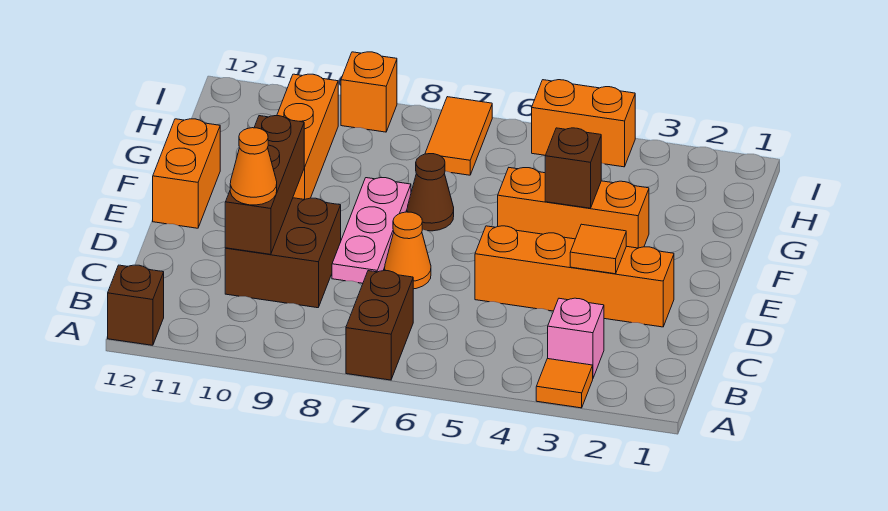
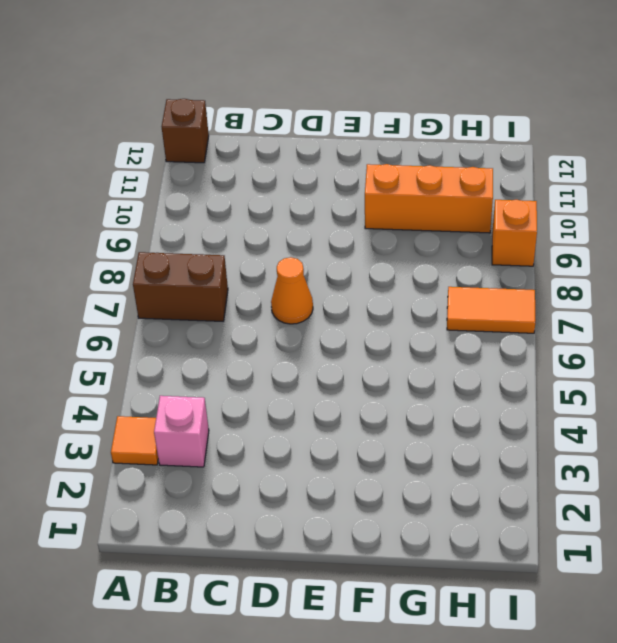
none -> brown 2x2 brick [225,198,341,308]
none -> orange 1x4 brick [475,226,674,327]
none -> pink 1x3 plate [332,178,411,283]

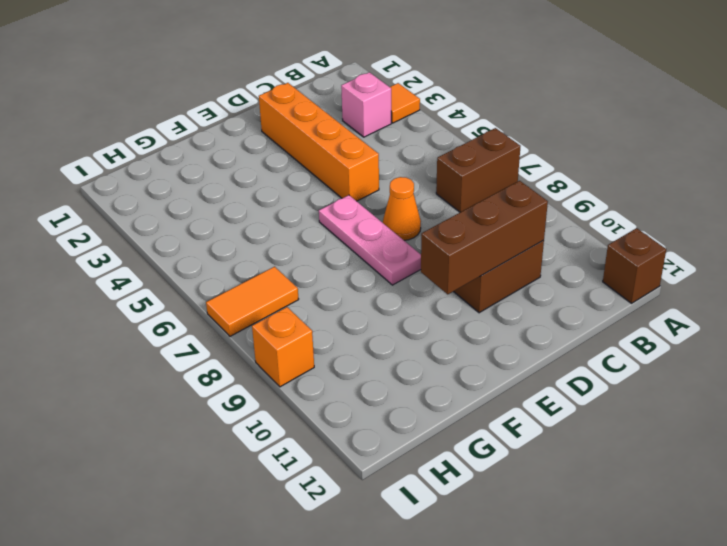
pink 1x3 plate [319,195,421,285] -> pink 1x3 plate turned to [332,178,411,283]
none -> orange 1x2 brick [153,119,220,228]
none -> orange 1x3 brick [498,168,649,248]
none -> brown 1x1 cone [407,154,454,231]

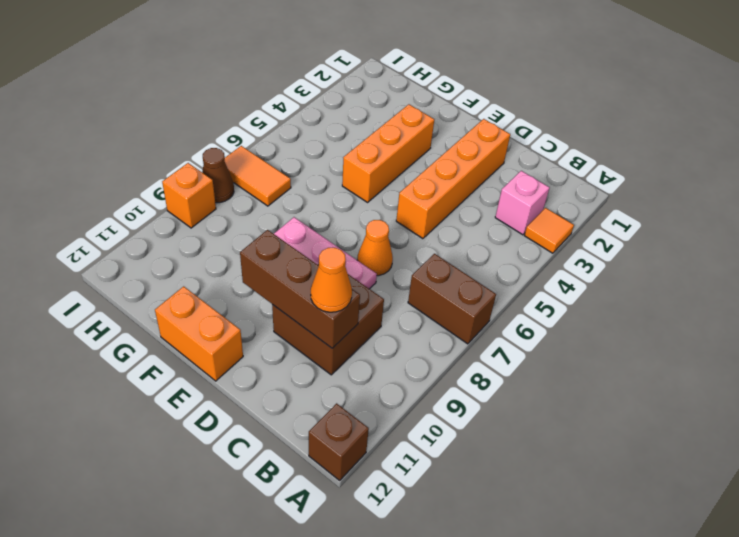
brown 1x1 cone [202,148,234,203] -> brown 1x1 cone moved to [407,154,454,231]
none -> orange 1x3 brick [277,74,338,200]
none -> orange 1x2 brick [532,80,635,167]
none -> orange 1x1 tile [570,224,626,274]

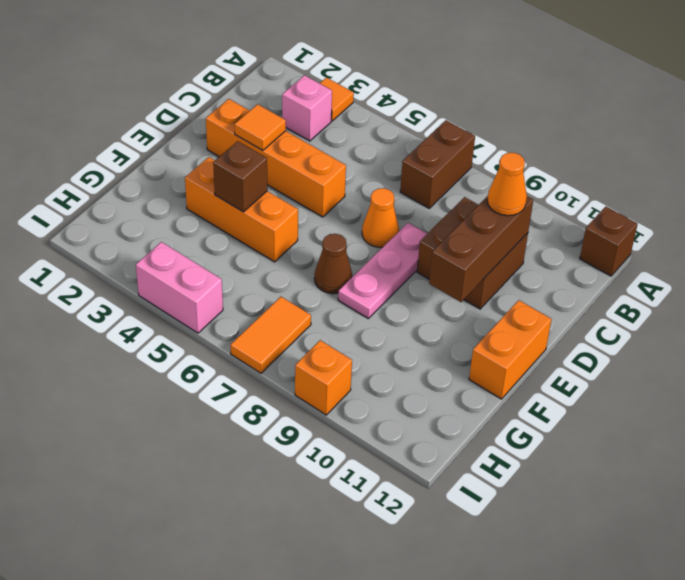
pink 1x2 brick [136,242,223,333] -> orange 1x2 brick [532,80,635,167]
none -> orange 1x3 brick [277,74,338,200]

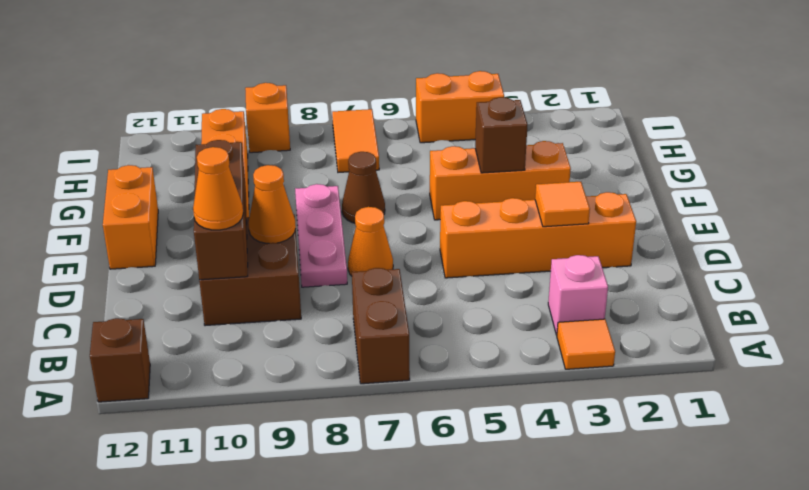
orange 1x1 cone [248,165,296,243] -> none

